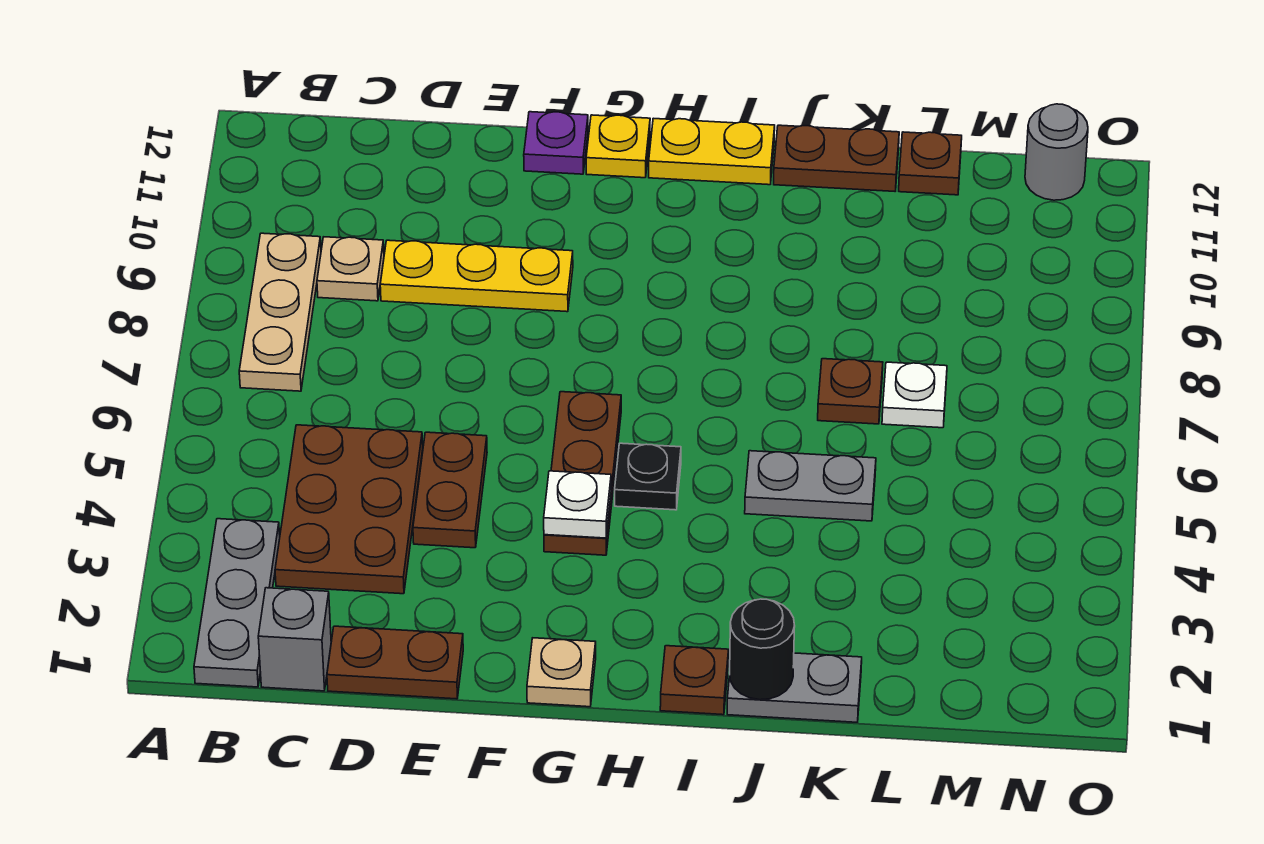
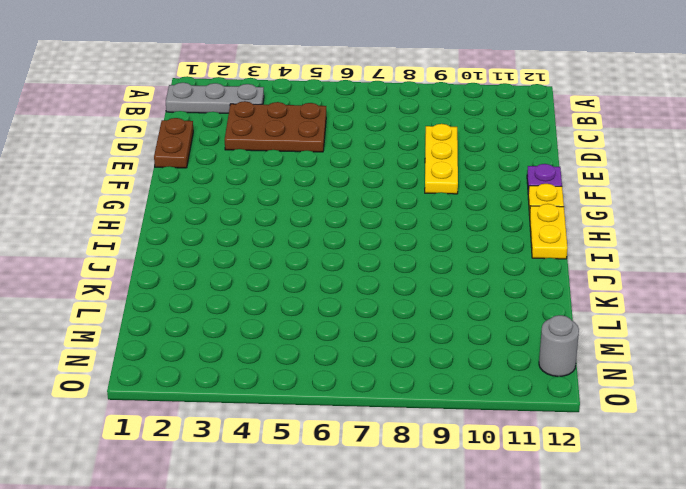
none -> tan 1x3 plate [239,233,321,391]
none -> grey 1x1 brick [258,588,331,691]
none -> tan 1x1 plate [317,237,384,301]

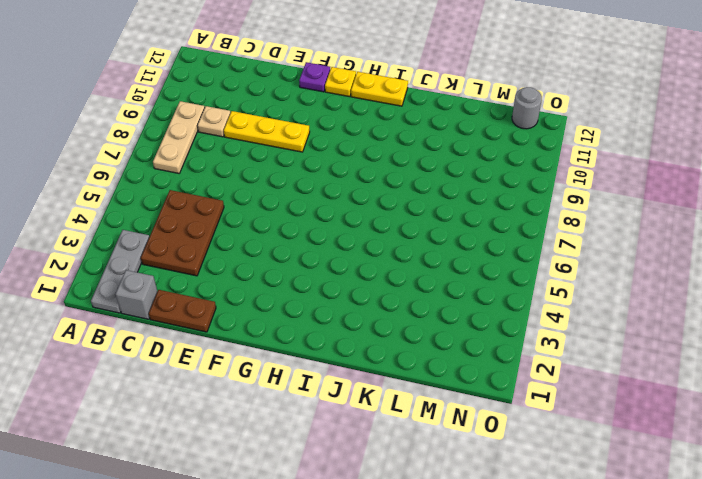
none -> brown 1x2 plate [413,432,487,548]
none -> tan 1x1 plate [527,638,596,707]
none -> brown 1x3 plate [544,392,621,555]

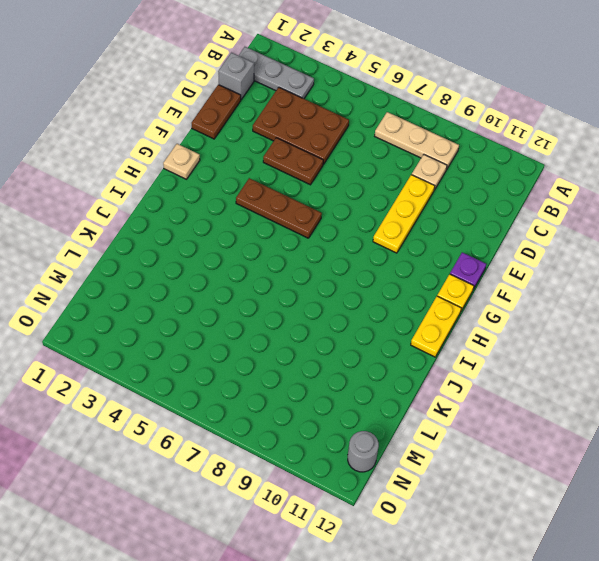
none -> black 1x1 plate [615,443,681,510]
none -> brown 1x1 plate [660,646,729,715]
none -> grey 1x2 plate [727,653,862,722]

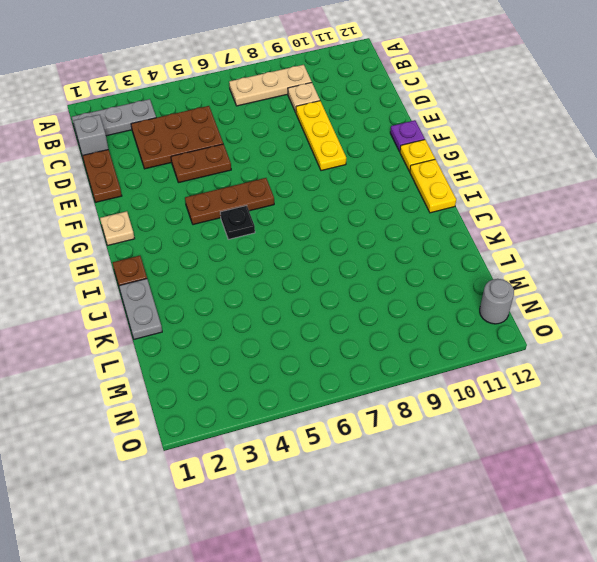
none -> grey 1x2 plate [745,451,876,521]
none -> brown 1x2 plate [774,125,899,191]
none -> brown 1x1 plate [818,359,883,424]

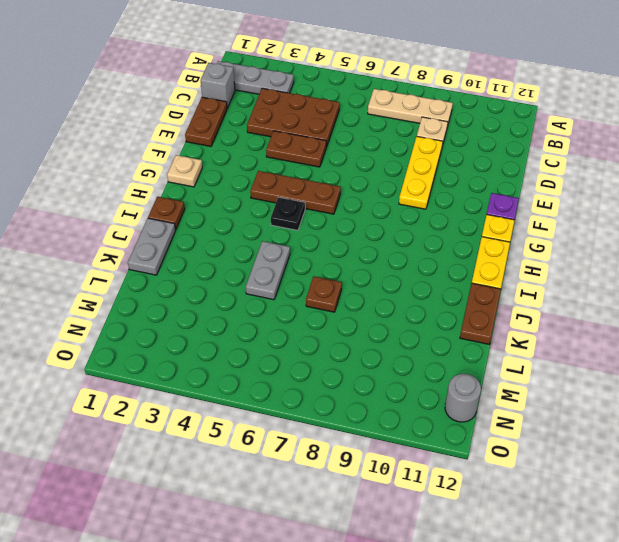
none -> white 1x1 plate [882,362,947,428]
none -> brown 1x1 plate [899,132,962,195]
none -> white 1x1 plate [544,471,611,538]

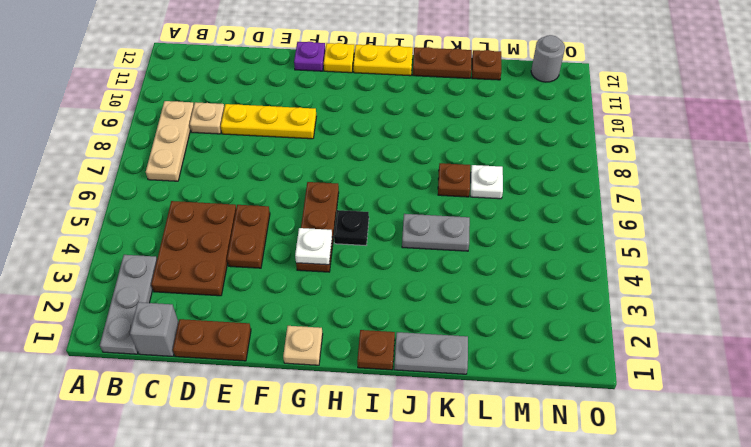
none -> black 1x1 round brick [730,599,795,700]

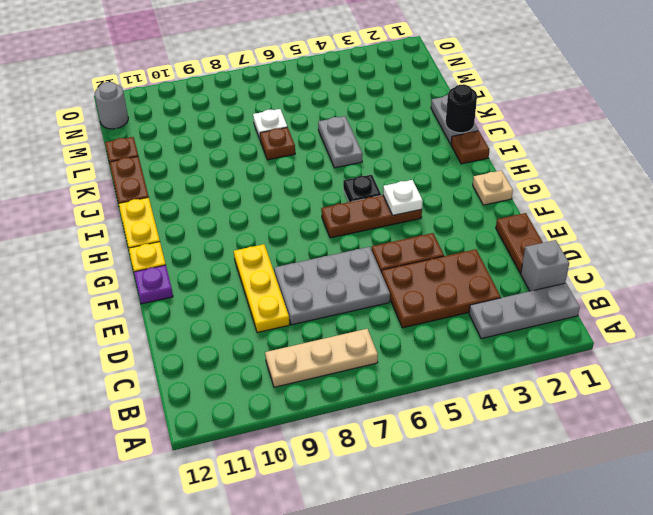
grey 2x3 plate [274,247,390,325] -> none
none -> tan 1x1 plate [317,237,384,301]

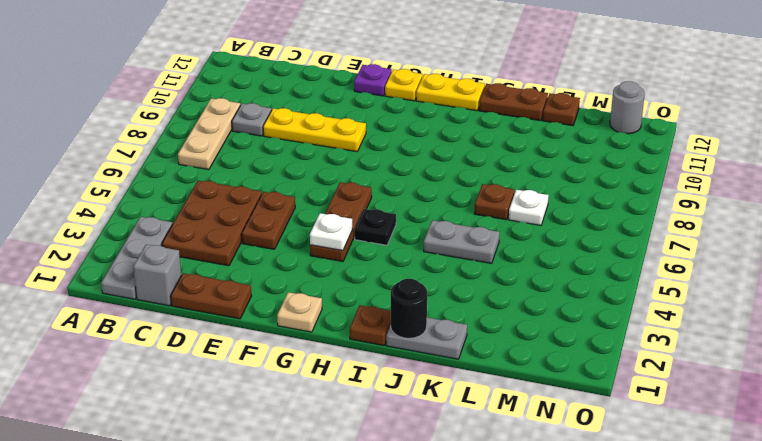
grey 1x1 plate [232,103,272,136] -> tan 1x1 plate [317,237,384,301]

